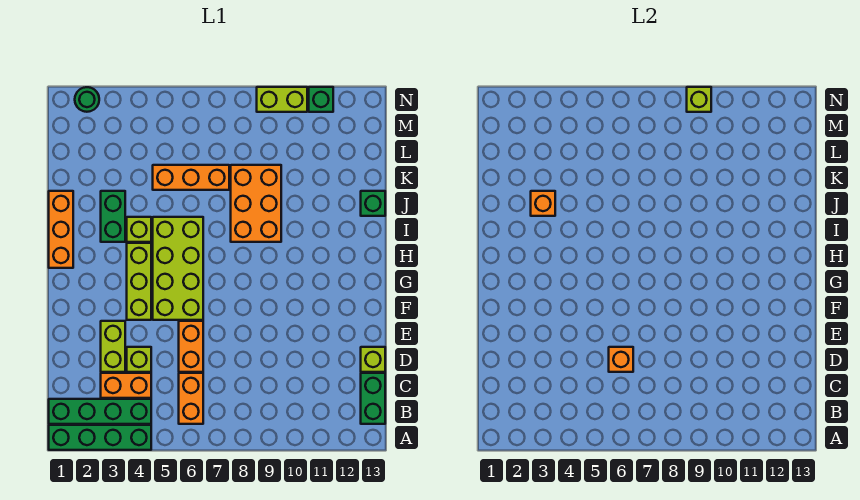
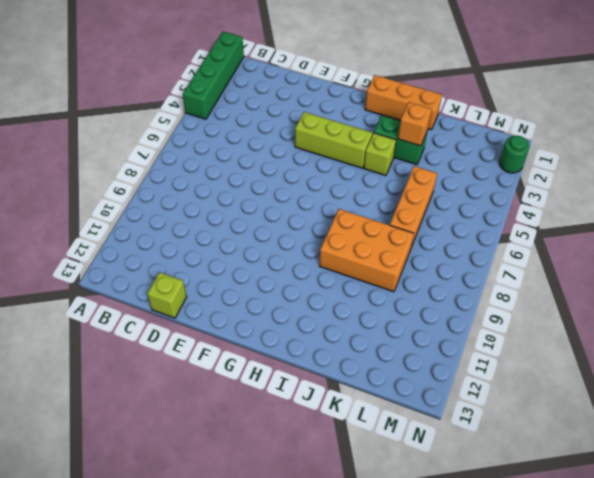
none -> green 1x4 brick [49,399,151,424]
none -> orange 1x2 brick [179,373,203,424]
none -> green 1x2 brick [361,373,385,424]

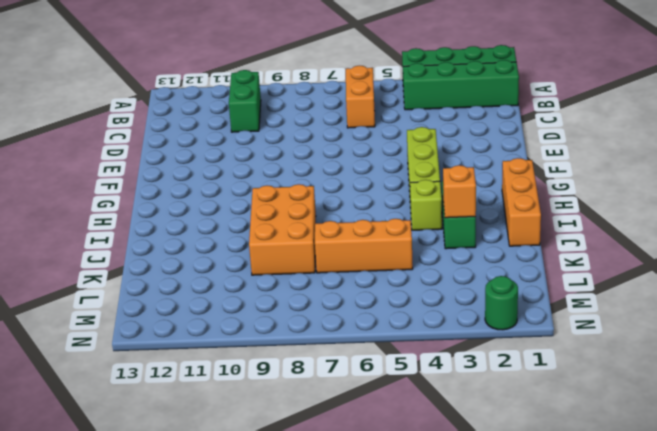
green 1x2 brick [229,70,261,132] -> green 1x2 brick moved to [361,373,385,424]
none -> orange 1x2 brick [101,373,151,398]
none -> lime 1x2 brick [101,321,125,372]
none -> lime 1x1 brick [127,347,151,372]

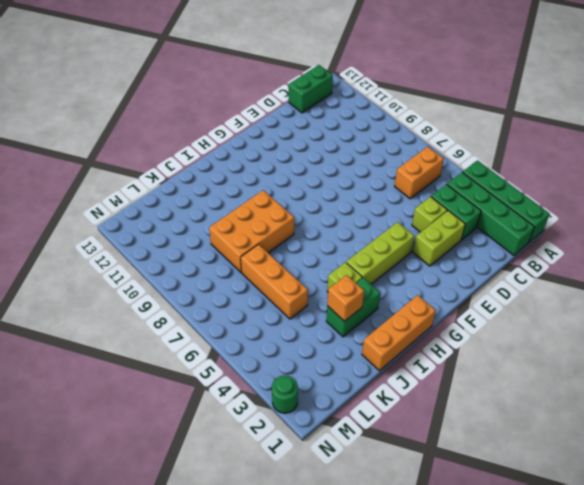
green 1x2 brick [431,184,481,240] -> orange 1x2 brick [101,373,151,398]
none -> orange 1x2 brick [179,321,203,372]
none -> lime 1x1 brick [361,347,385,372]
none -> lime 2x4 brick [153,217,203,320]

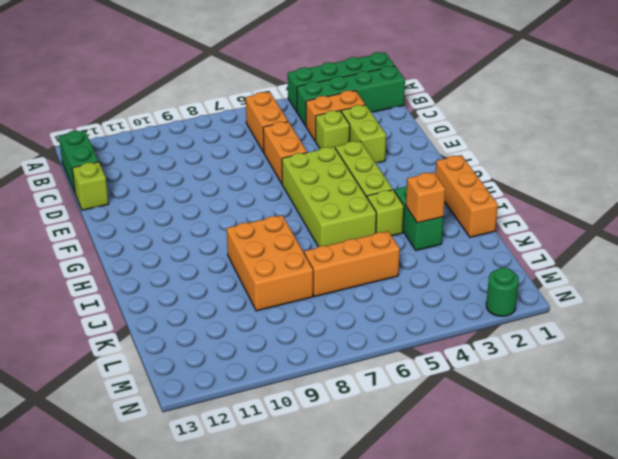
none -> green 1x1 brick [361,191,385,216]
none -> lime 1x2 brick [257,87,307,112]
none -> green 1x1 brick [309,87,333,112]

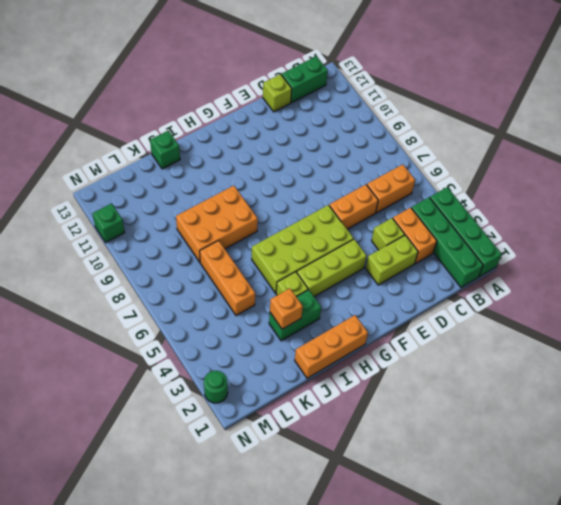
none -> lime 1x2 brick [257,87,307,112]
none -> orange 1x1 brick [609,347,633,372]
none -> lime 1x1 brick [687,87,711,112]

